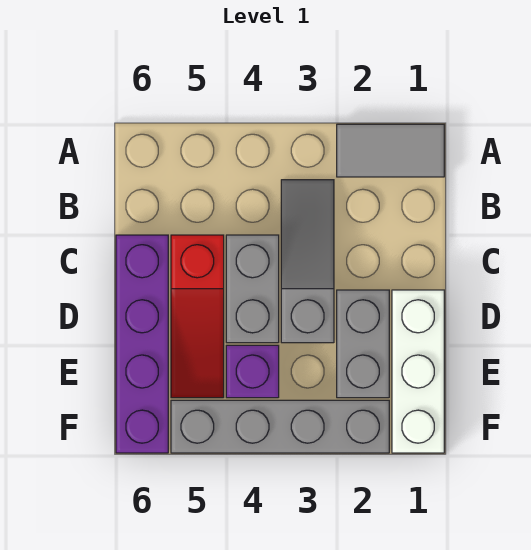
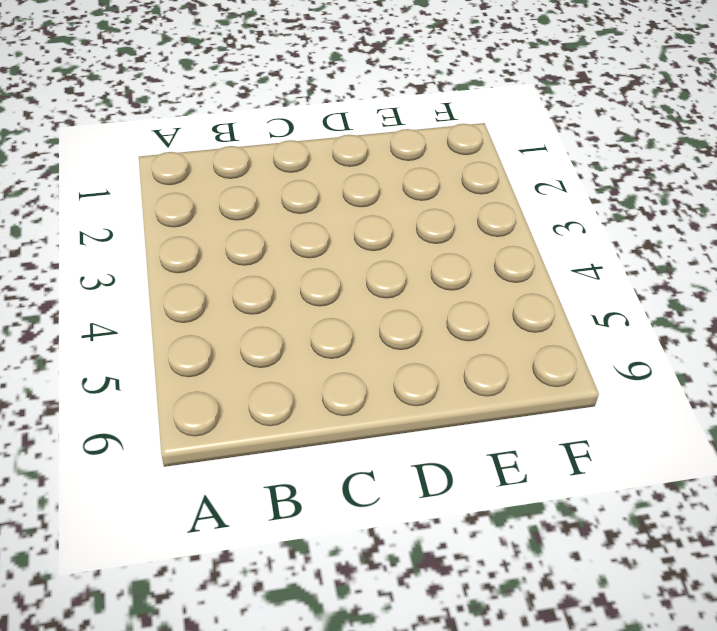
none -> grey 1x2 tile [337,124,444,177]
none -> grey 1x3 slope [281,180,334,343]

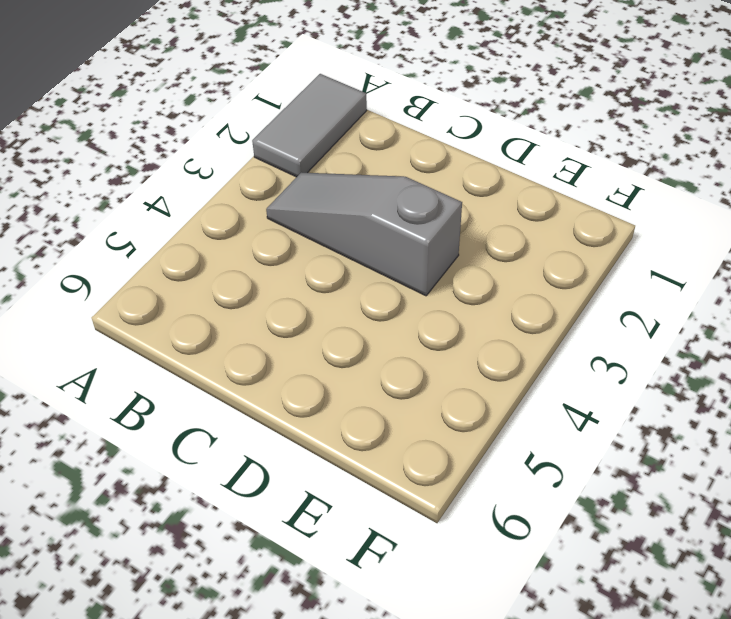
none -> grey 1x2 brick [226,235,279,343]
none -> red 1x3 slope [171,235,224,398]

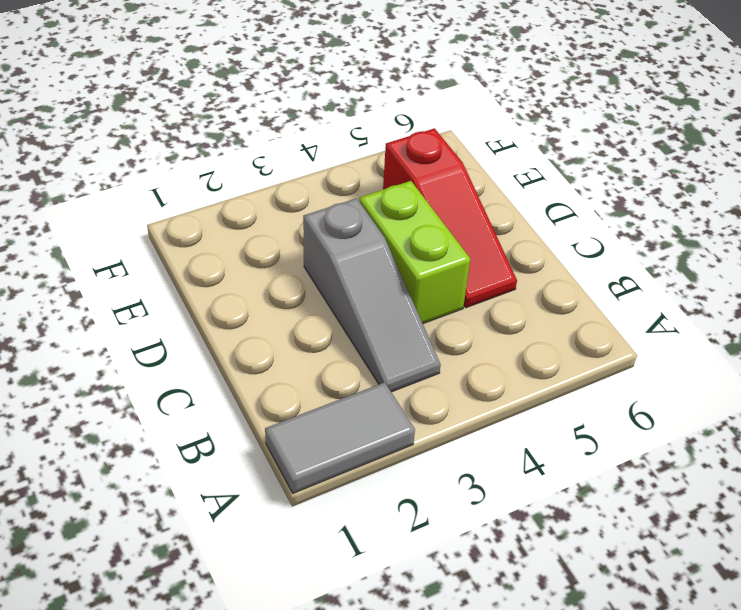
lime 1x2 brick [359,181,470,323] -> grey 1x2 brick [226,235,279,343]
red 1x3 slope [383,128,517,308] -> red 1x3 slope turned to [171,235,224,398]
none -> purple 1x4 brick [116,235,168,453]
none -> white 1x3 brick [392,290,444,453]

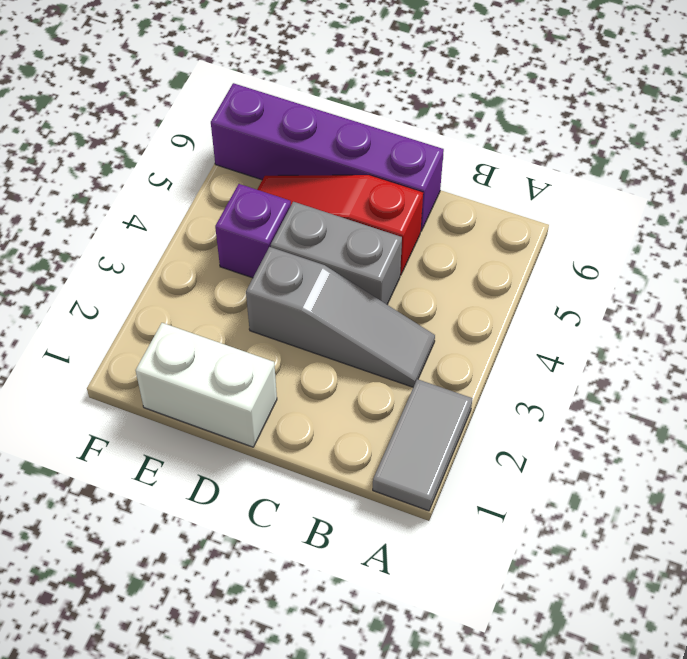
white 1x2 brick [136,323,277,447] -> white 1x3 brick [392,290,444,453]
none -> grey 1x2 brick [337,290,389,398]
none -> grey 1x4 brick [171,400,389,453]

